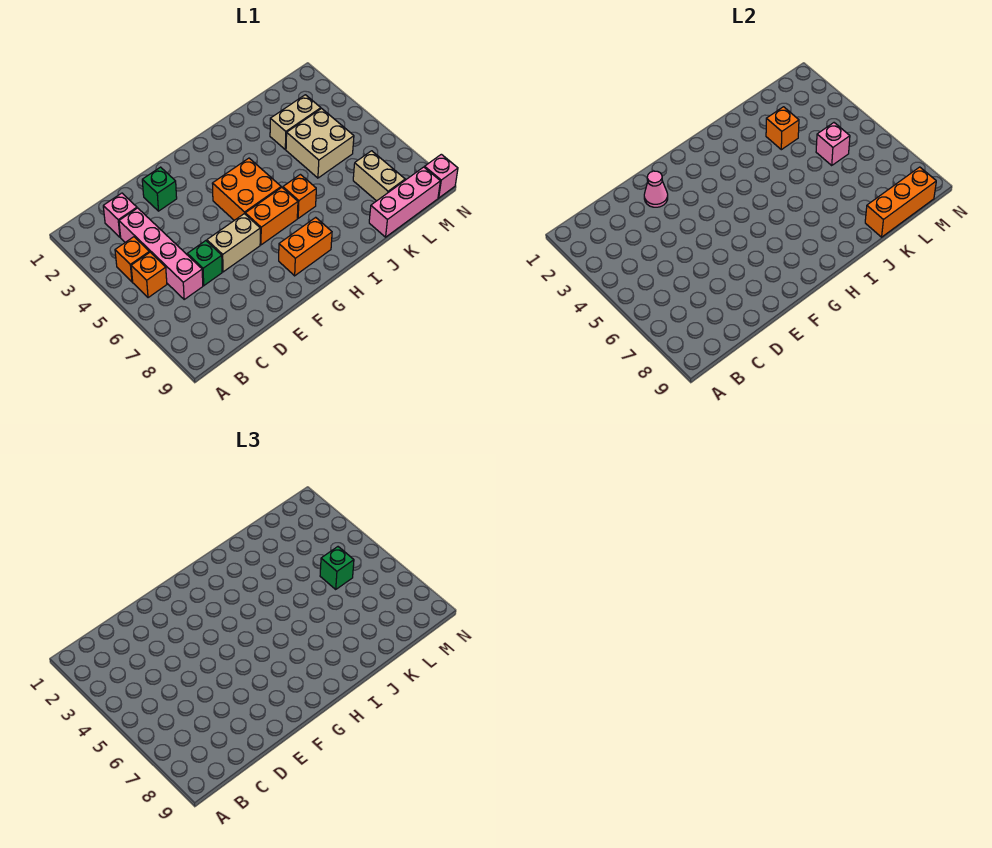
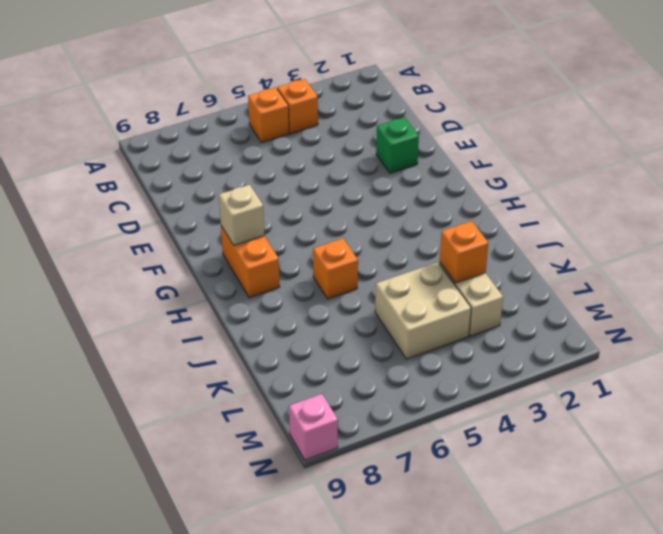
tan 1x1 brick [219,185,264,245] -> none
none -> pink 1x1 brick [103,193,137,237]
none -> pink 1x4 brick [119,208,203,299]
none -> green 1x1 brick [187,241,222,286]

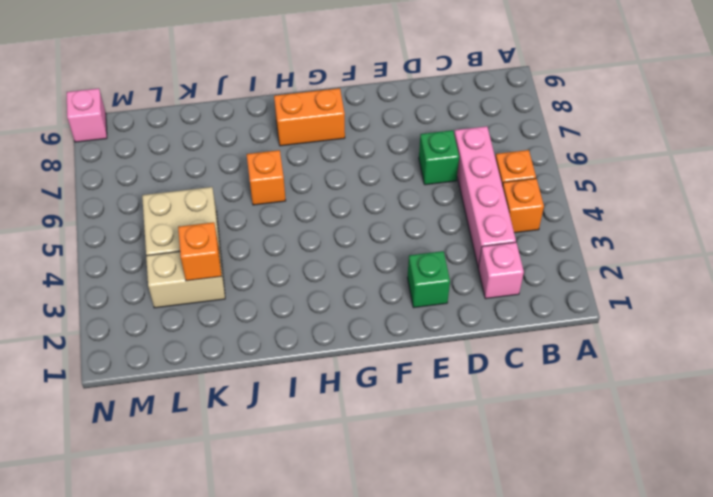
none -> tan 1x2 brick [207,214,260,272]
none -> orange 2x2 brick [212,158,281,220]
none -> orange 1x2 brick [245,187,298,245]

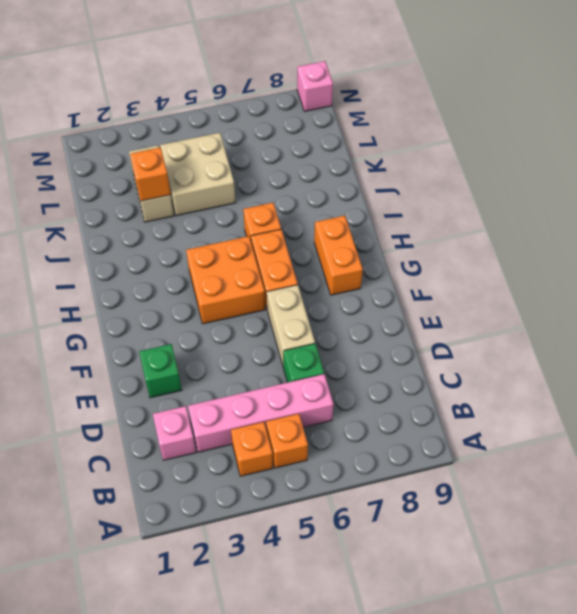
none -> pink 1x3 brick [369,167,440,237]
none -> tan 1x2 brick [353,151,405,201]
none -> pink 1x1 cone [644,171,668,207]

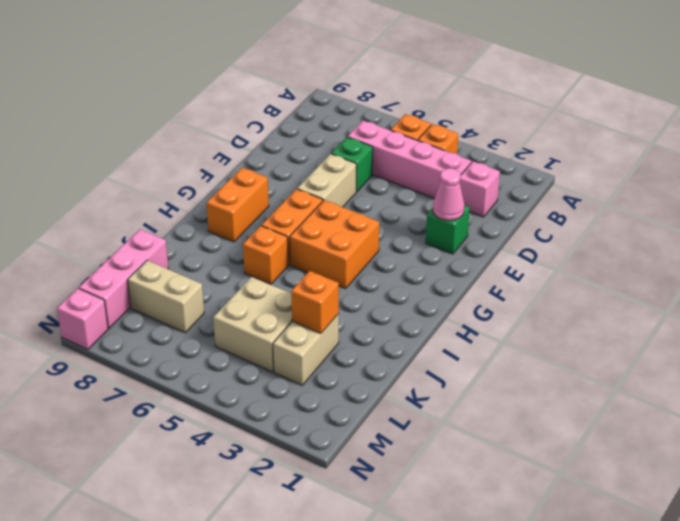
none -> orange 1x3 brick [865,167,936,237]
none -> pink 1x1 brick [816,123,850,165]
none -> green 1x1 brick [320,547,354,589]

